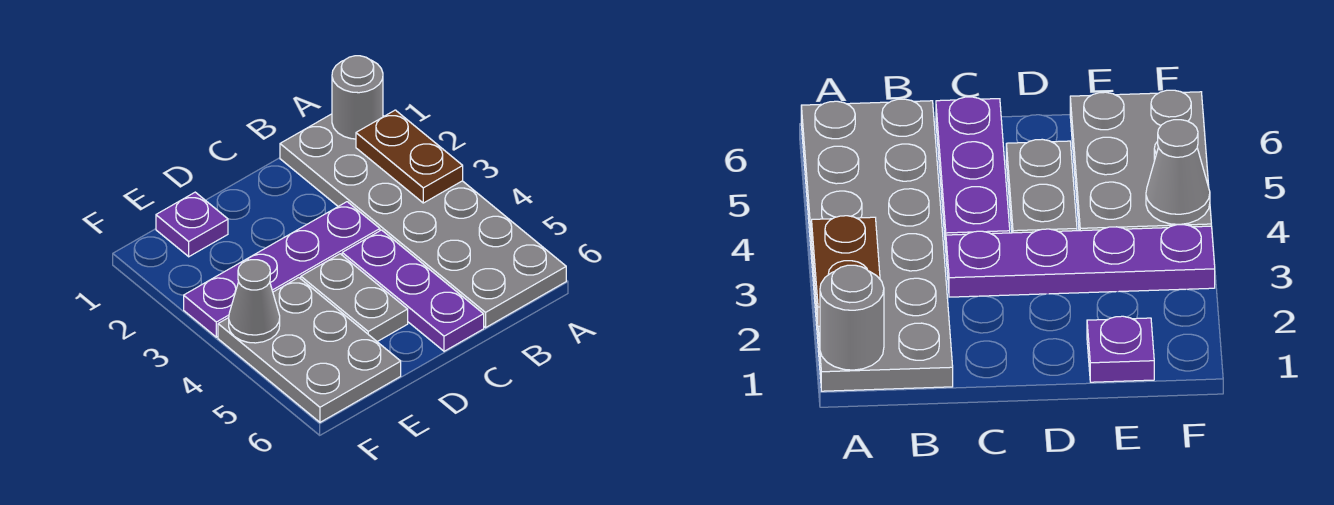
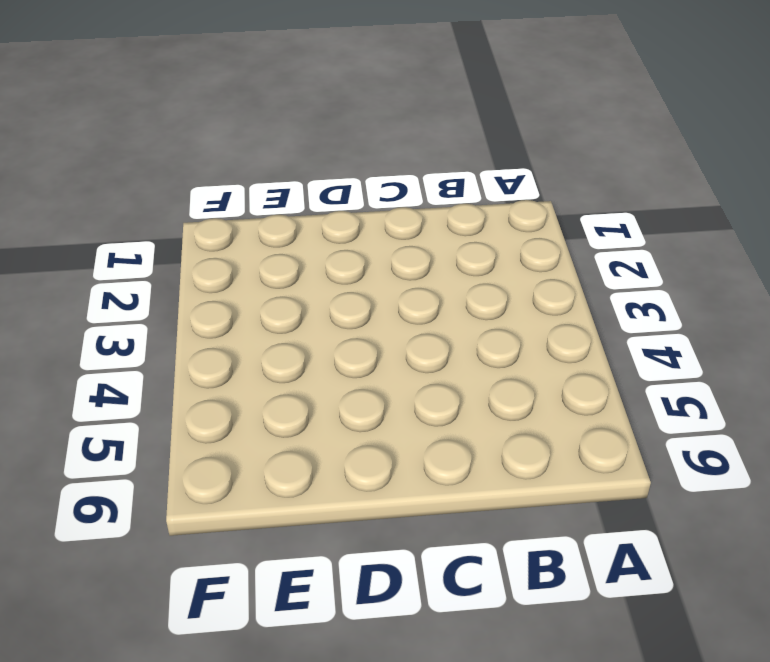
none -> grey 2x6 plate [280,114,566,328]
none -> purple 1x4 plate [184,202,380,337]

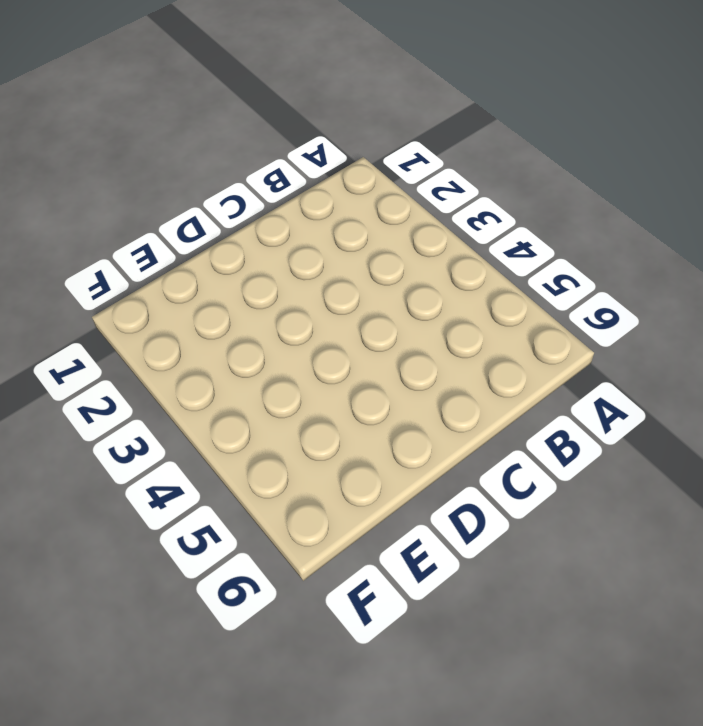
none -> grey 2x6 plate [280,114,566,328]
none -> purple 1x4 plate [184,202,380,337]

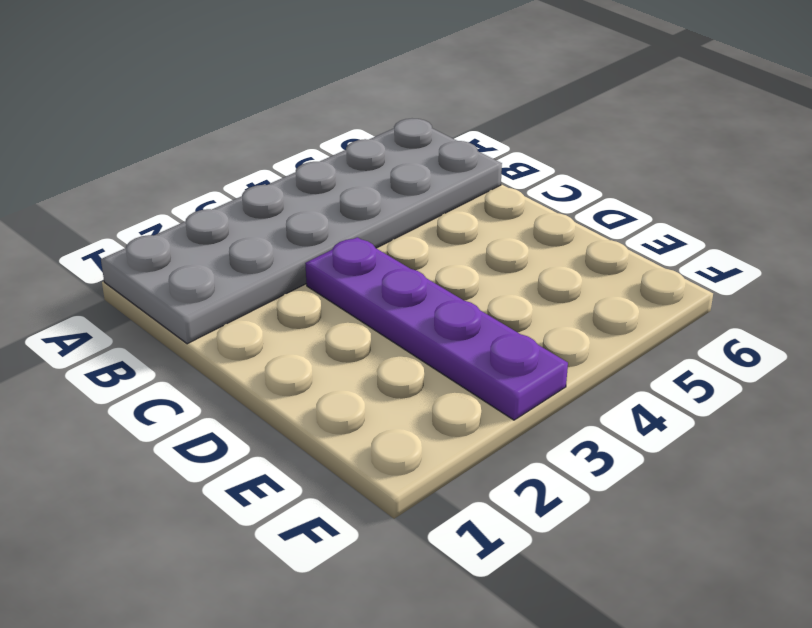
none -> purple 1x3 plate [342,230,484,351]
none -> grey 1x2 plate [301,254,408,342]

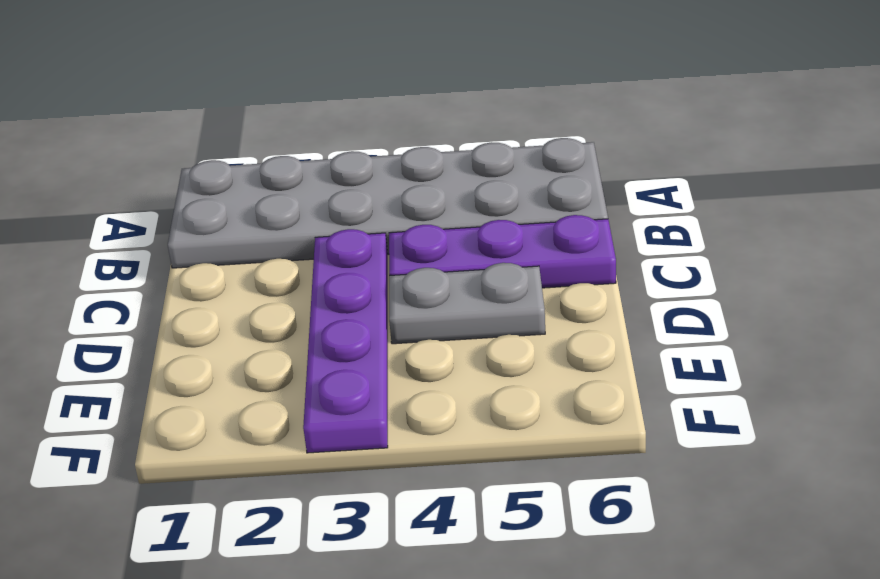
none -> purple 1x1 plate [156,192,228,257]
none -> grey 2x3 plate [218,278,401,422]

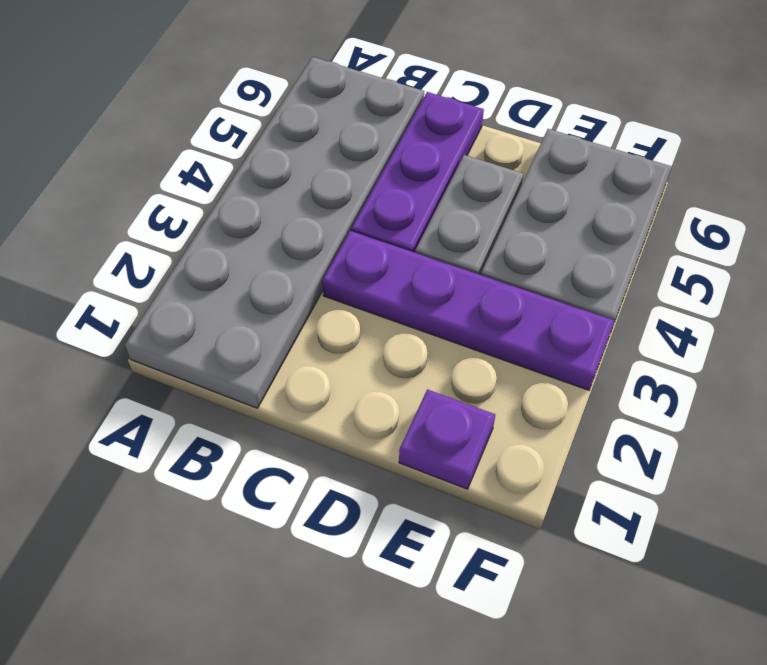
none -> grey 1x1 round brick [332,56,383,139]
none -> brown 1x2 plate [356,110,463,203]

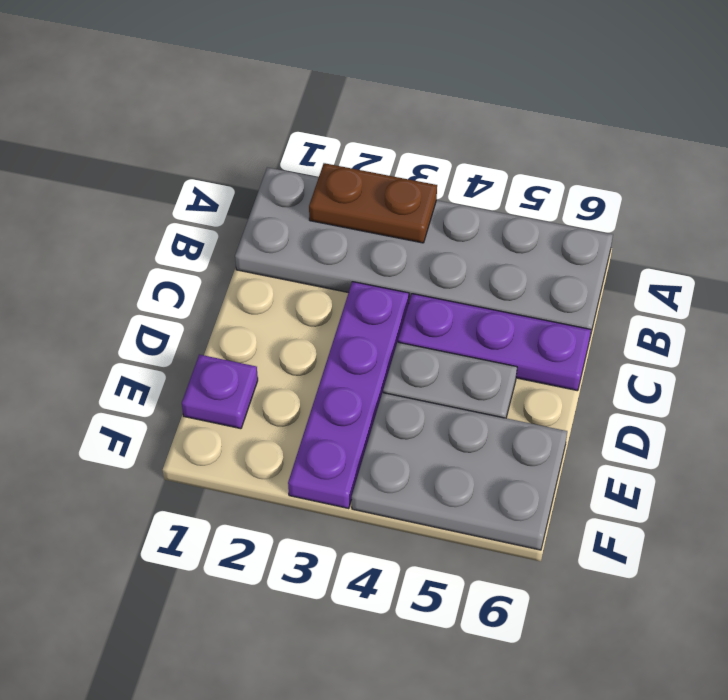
none -> grey 1x1 round brick [332,56,383,139]
none -> grey 1x1 cone [229,260,280,343]

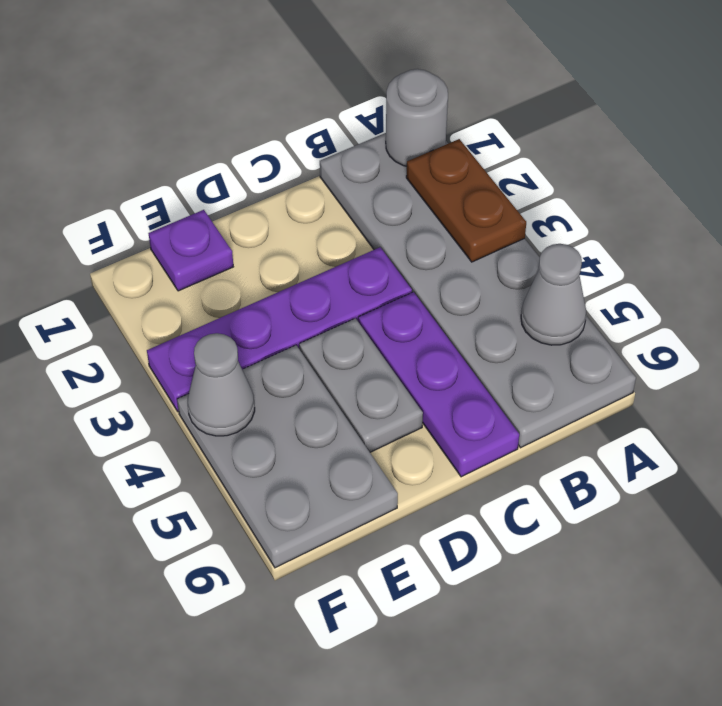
grey 1x1 cone [521,244,586,345] -> none

